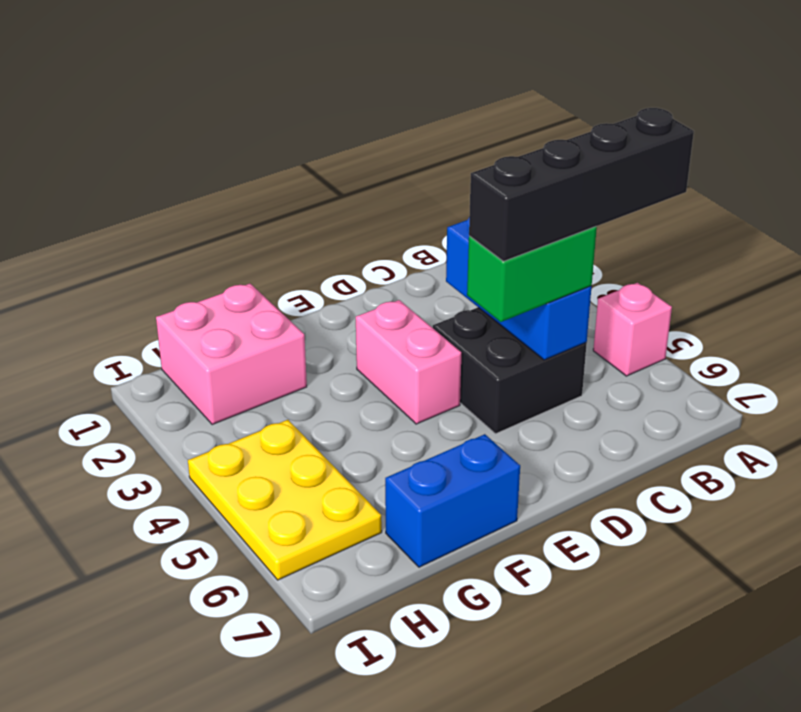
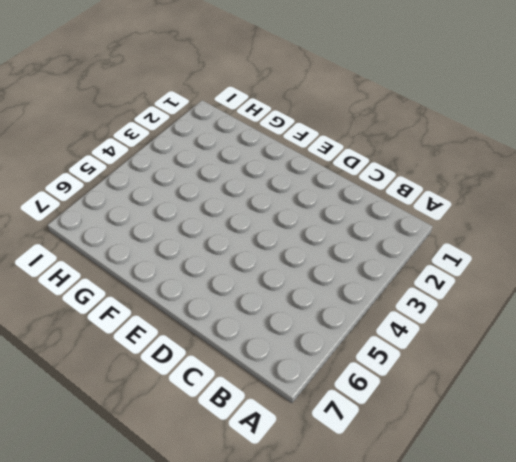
none -> pink 1x1 brick [593,283,672,376]
none -> black 2x2 brick [433,308,587,434]

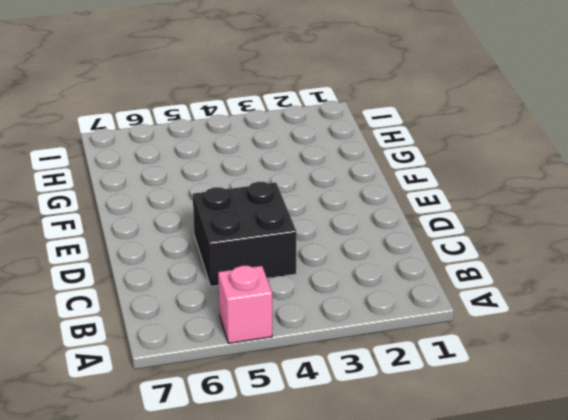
none -> pink 1x2 brick [356,300,461,424]
none -> blue 1x2 brick [385,434,520,567]

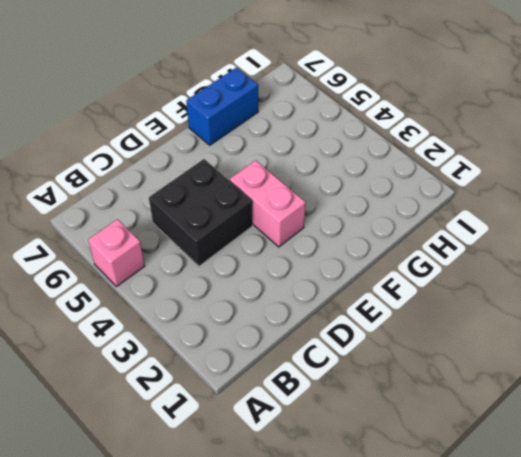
none -> pink 2x2 brick [156,284,307,425]
none -> yellow 2x3 plate [188,420,382,580]

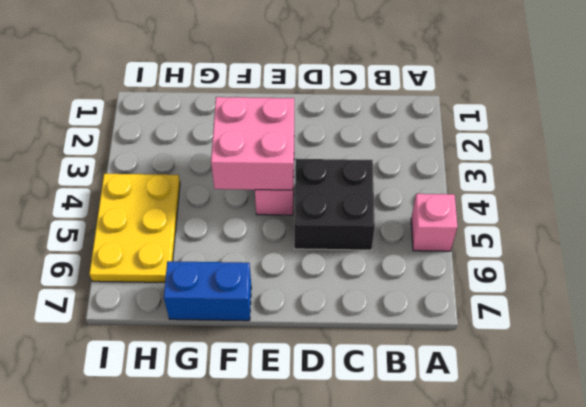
pink 2x2 brick [211,97,294,190] -> pink 2x2 brick moved to [156,284,307,425]
none -> blue 1x3 brick [446,218,592,360]
none -> green 1x2 brick [467,227,597,322]

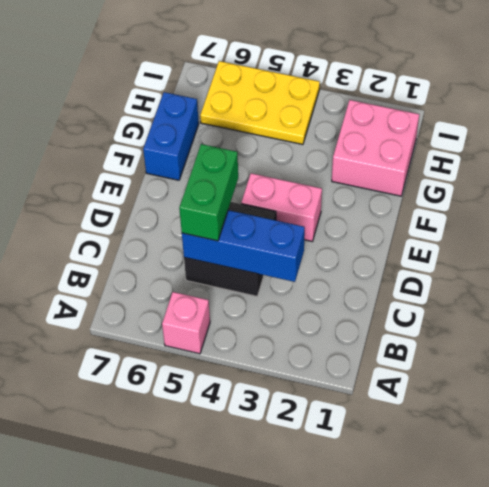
none -> black 1x4 brick [469,108,694,261]

